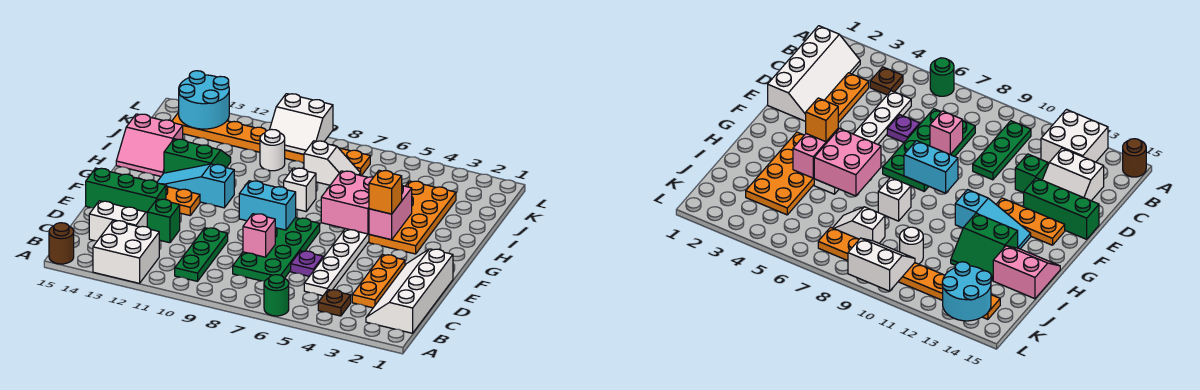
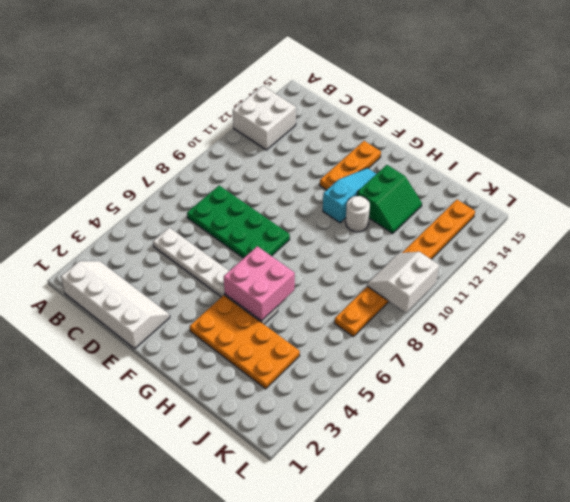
white 1x1 round brick [346,196,370,232] -> white 1x1 round brick moved to [260,129,285,171]
none -> green 1x1 round brick [264,275,289,316]
none -> brown 1x1 round brick [49,223,74,264]
none -> brown 1x1 plate [318,290,351,316]

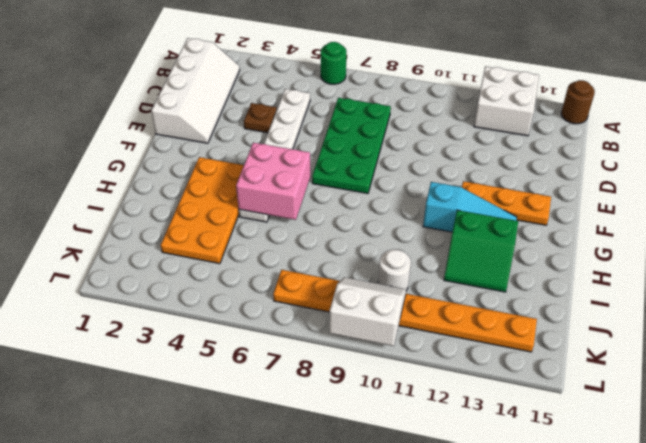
brown 1x1 plate [244,103,277,133] -> brown 1x1 plate moved to [318,290,351,316]
none -> green 1x3 plate [175,228,228,281]
none -> orange 1x3 plate [352,255,405,308]
none -> white 2x2 slope [89,201,147,241]

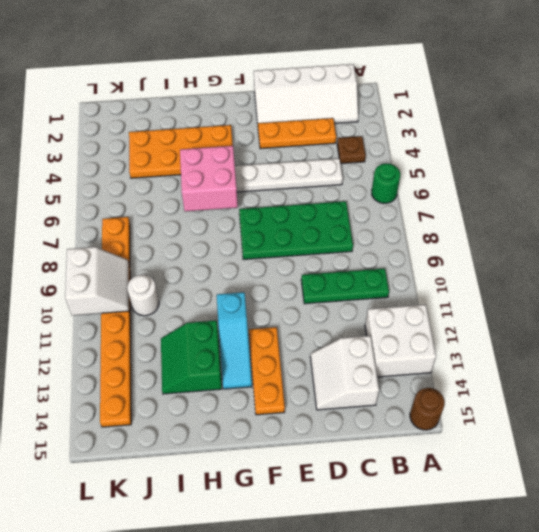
none -> purple 1x1 plate [291,251,323,276]
none -> green 1x1 brick [147,199,180,243]
none -> green 1x3 brick [86,168,166,212]

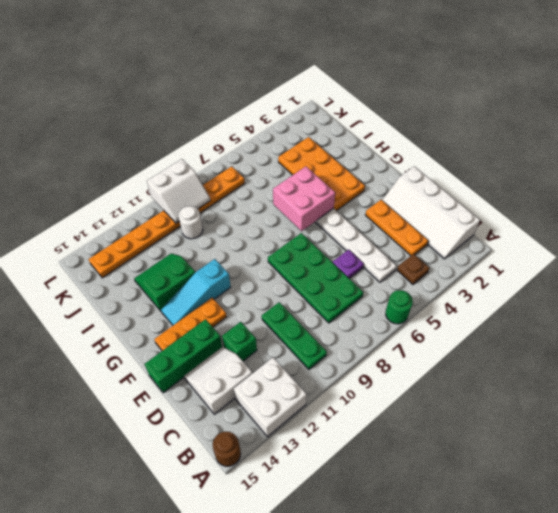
none -> white 1x1 brick [284,168,316,211]
none -> pink 2x2 slope [116,114,183,176]
none -> white 1x2 slope [304,141,360,185]

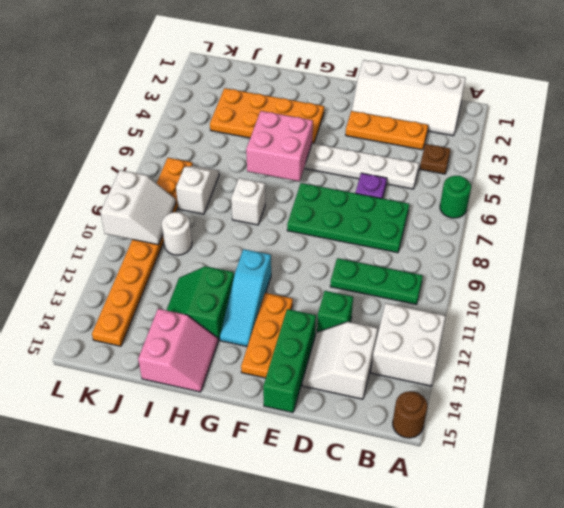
none -> pink 1x1 brick [243,214,275,257]
none -> cyan 1x2 brick [239,181,296,230]
none -> pink 1x2 brick [369,186,412,240]

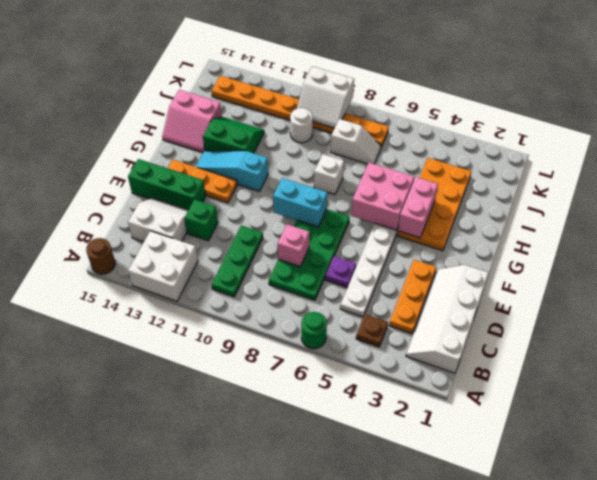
none -> cyan 2x2 round brick [179,71,229,129]
none -> orange 1x1 brick [369,170,402,214]

